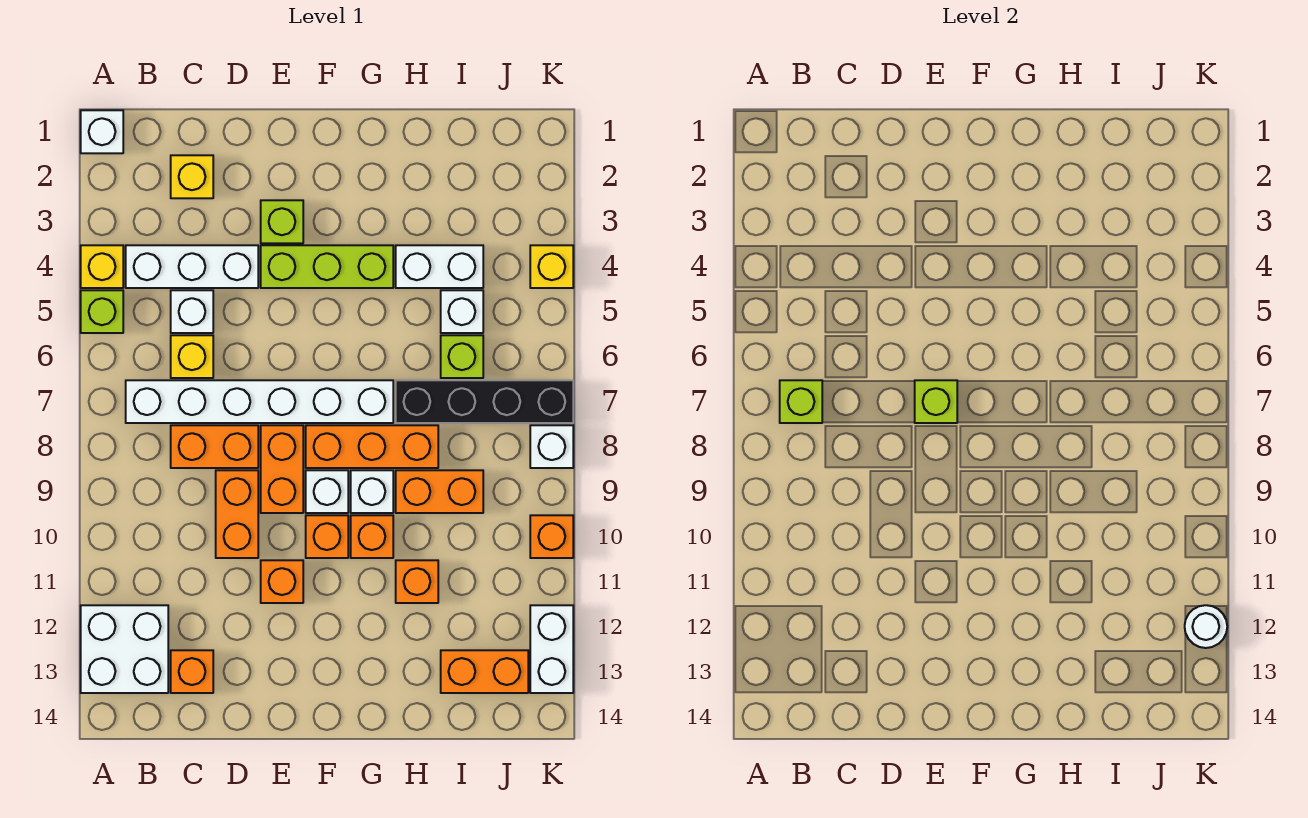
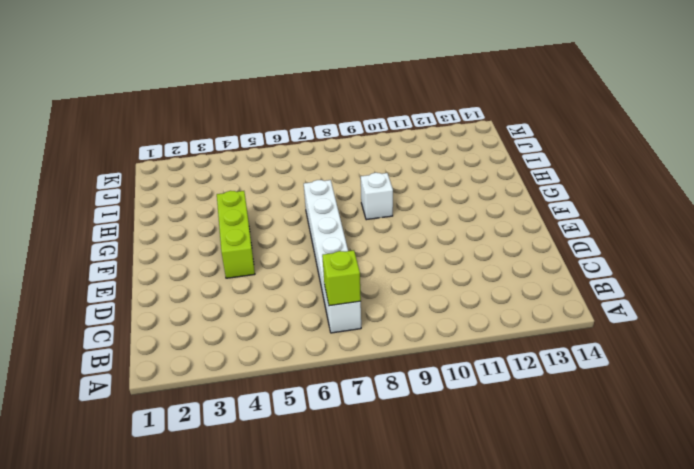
none -> white 1x1 brick [81,110,123,153]
none -> yellow 1x1 brick [81,245,123,288]
none -> lime 1x1 brick [81,290,123,333]
none -> white 2x2 brick [81,605,168,693]

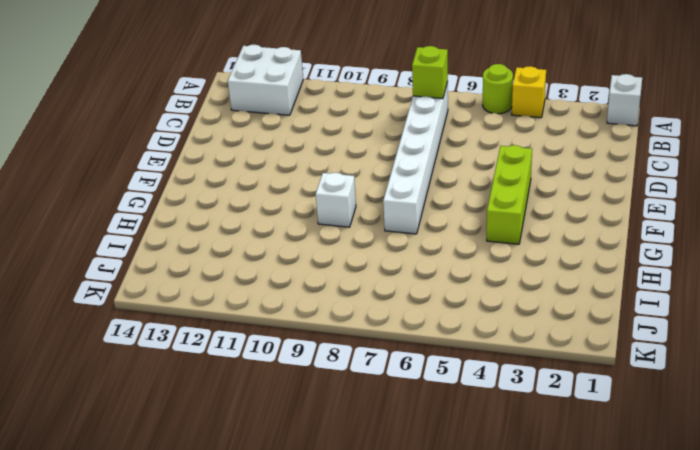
lime 1x1 round brick [483,64,513,114] -> lime 1x1 brick [81,290,123,333]
none -> white 1x3 brick [126,245,258,288]
none -> yellow 1x1 brick [171,155,213,198]
none -> white 1x1 brick [171,290,213,333]
none -> yellow 1x1 brick [171,335,213,378]

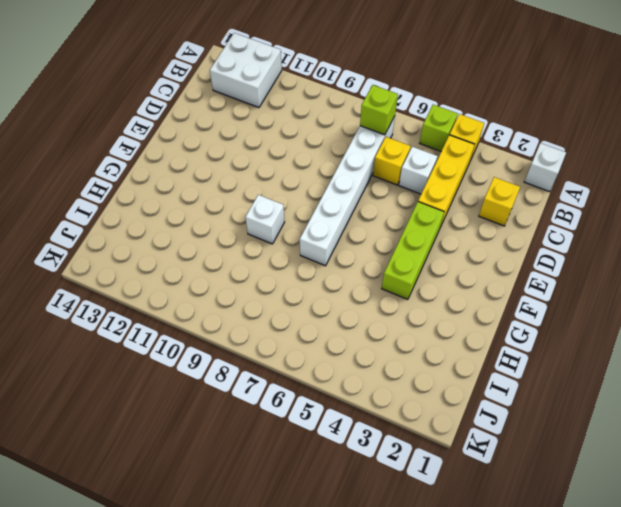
yellow 1x3 brick [418,135,475,227] -> white 1x3 brick [126,245,258,288]
none -> orange 1x2 brick [171,425,258,468]
none -> orange 1x1 brick [171,650,213,693]
none -> orange 1x2 brick [216,470,258,558]
none -> lime 1x1 brick [261,200,303,243]

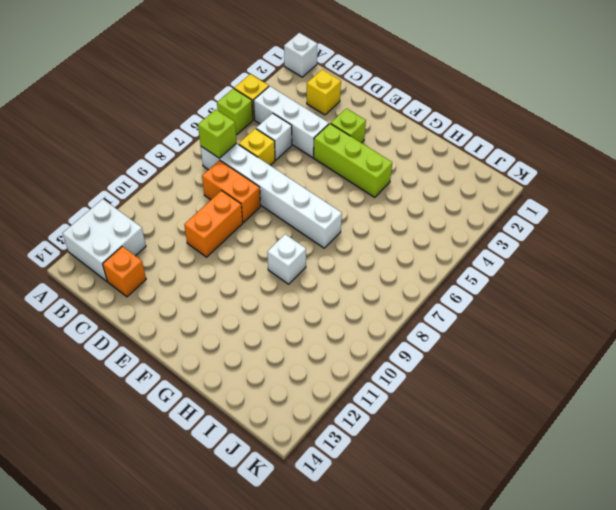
none -> orange 1x2 brick [261,425,303,513]
none -> orange 1x1 brick [261,560,303,603]
none -> orange 1x3 brick [306,425,438,468]
none -> white 1x1 brick [306,470,348,513]

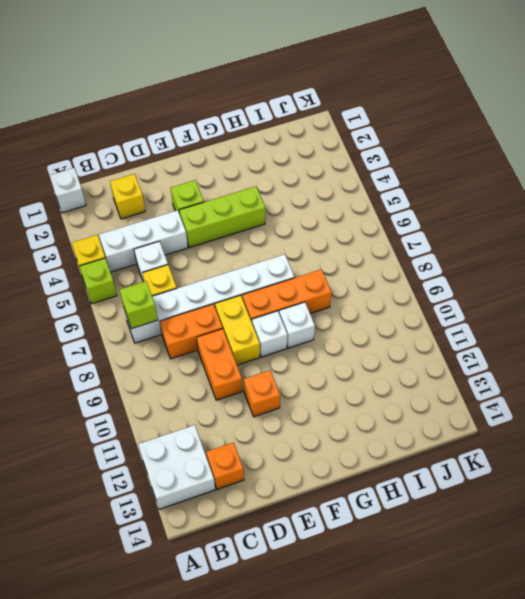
yellow 1x2 brick [215,295,260,365] -> orange 1x2 brick [261,425,303,513]
none -> orange 1x1 brick [306,515,348,558]
none -> orange 1x1 brick [351,515,393,558]
none -> white 1x2 brick [396,245,483,288]
none -> black 1x4 brick [396,380,573,423]

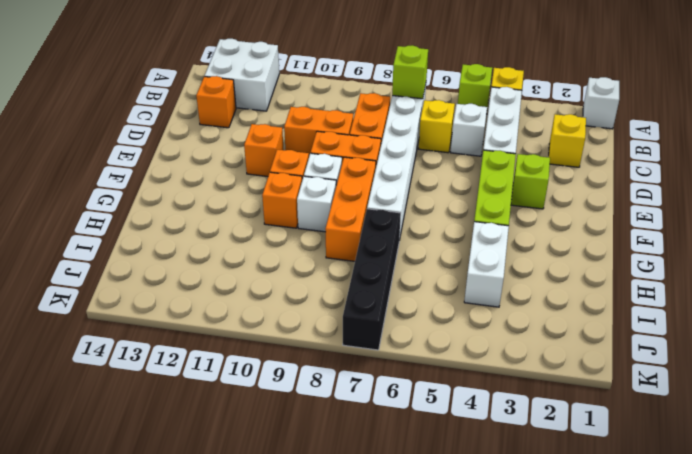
none -> orange 1x2 brick [396,470,483,513]
none -> orange 1x1 brick [396,560,438,603]
none -> white 1x1 brick [441,290,483,333]
none -> lime 1x1 brick [441,335,483,378]

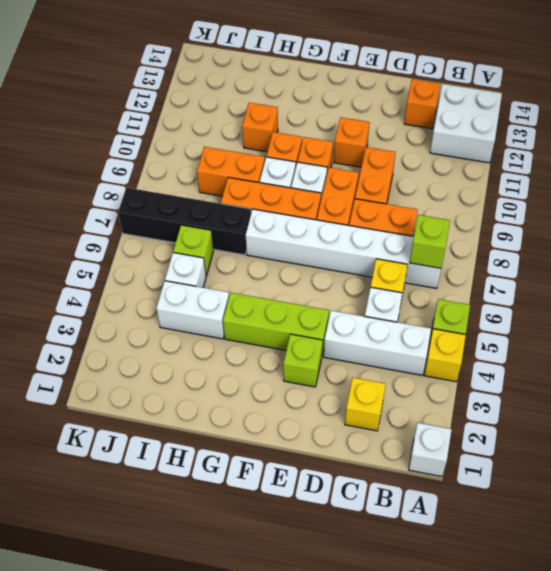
none -> orange 1x2 brick [441,650,528,693]
none -> yellow 1x1 brick [530,245,573,288]
none -> white 1x1 brick [530,425,573,468]
none -> orange 1x1 brick [530,515,573,558]

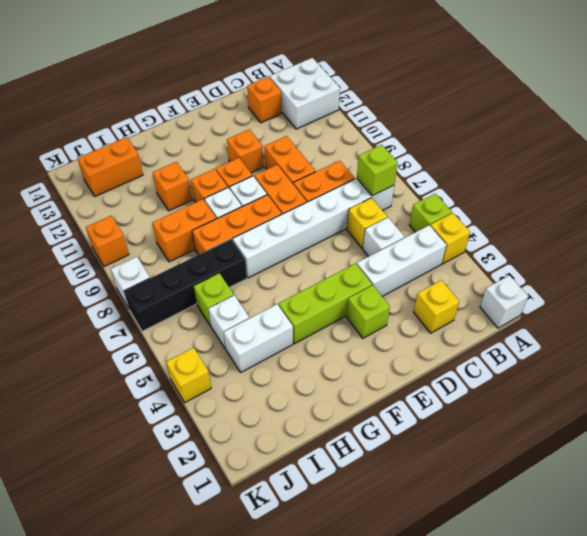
none -> white 1x2 brick [530,605,573,693]
none -> lime 1x1 brick [915,380,957,423]
none -> white 1x1 round brick [1185,605,1227,648]

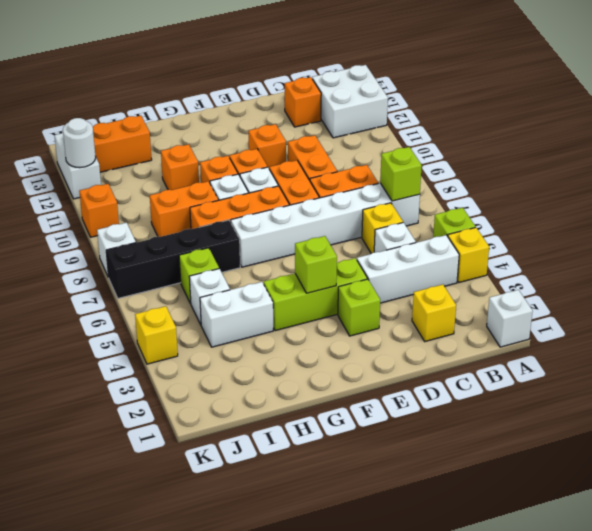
lime 1x1 brick [295,236,337,293] -> lime 1x1 brick moved to [915,380,957,423]

